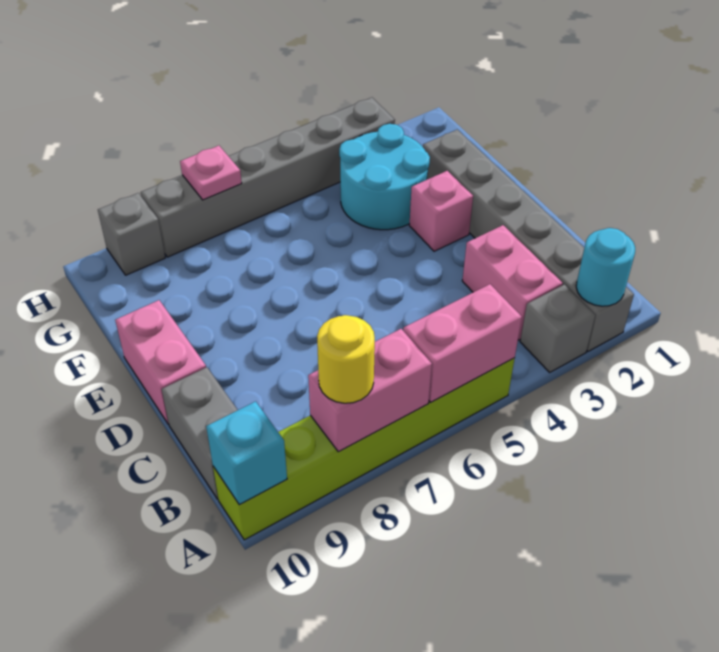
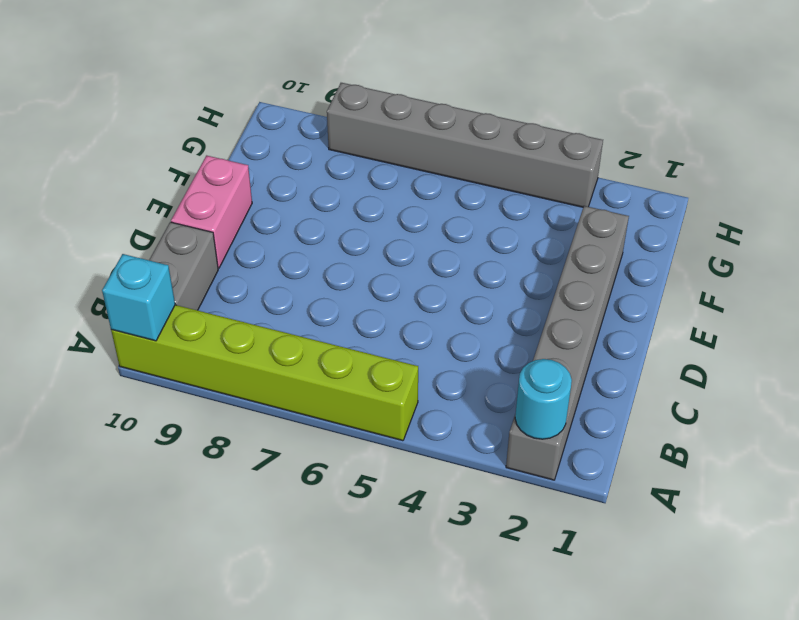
none -> grey 1x1 brick [520,285,595,372]
none -> pink 1x2 brick [462,225,563,340]
none -> pink 1x1 brick [409,171,473,251]

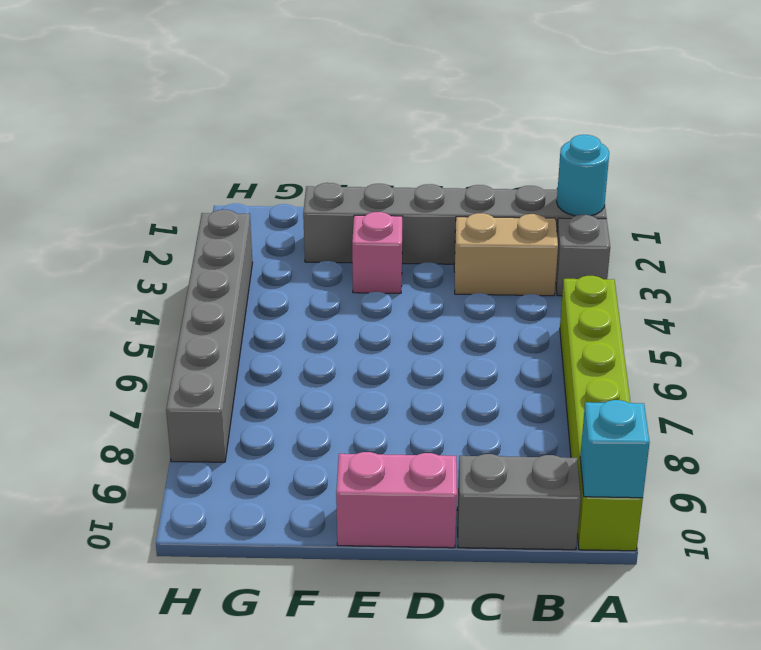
tan 1x2 brick [454,213,558,296] -> pink 1x2 brick [462,225,563,340]
none -> cyan 2x2 round brick [339,124,430,230]
none -> grey 1x1 brick [98,193,165,275]
none -> pink 1x2 brick [403,284,522,402]

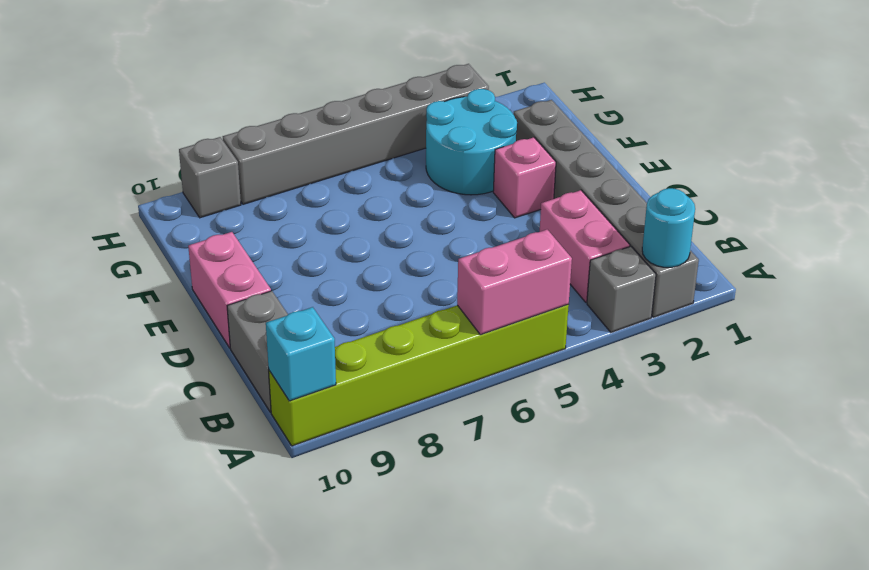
none -> pink 1x2 brick [308,329,432,452]
none -> pink 1x1 plate [180,146,242,200]
none -> yellow 1x1 round brick [317,315,375,403]

